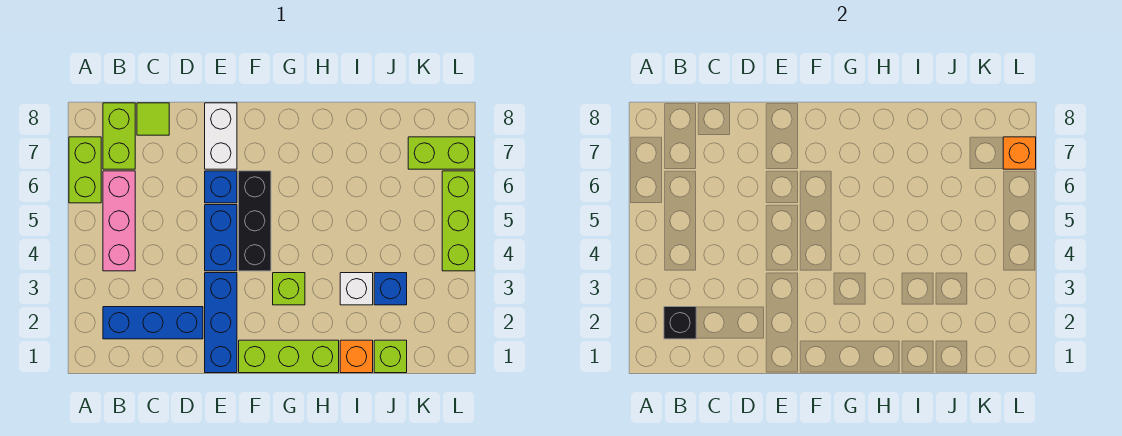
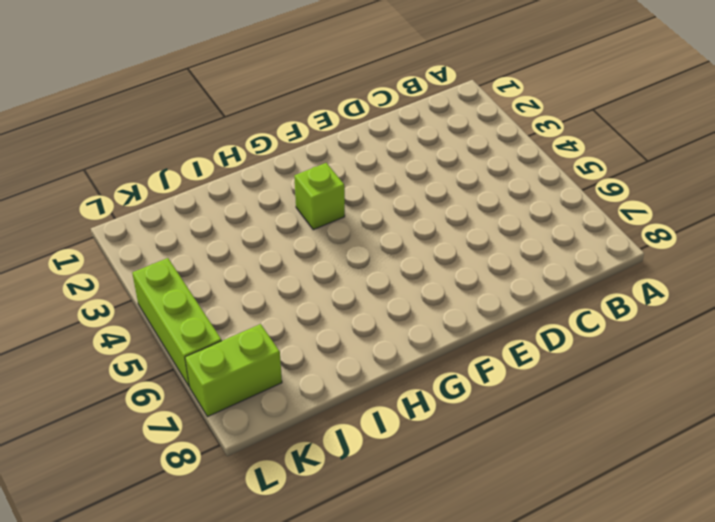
none -> lime 1x2 brick [69,137,101,203]
none -> blue 1x3 brick [103,307,203,339]
none -> pink 1x3 brick [103,171,135,271]

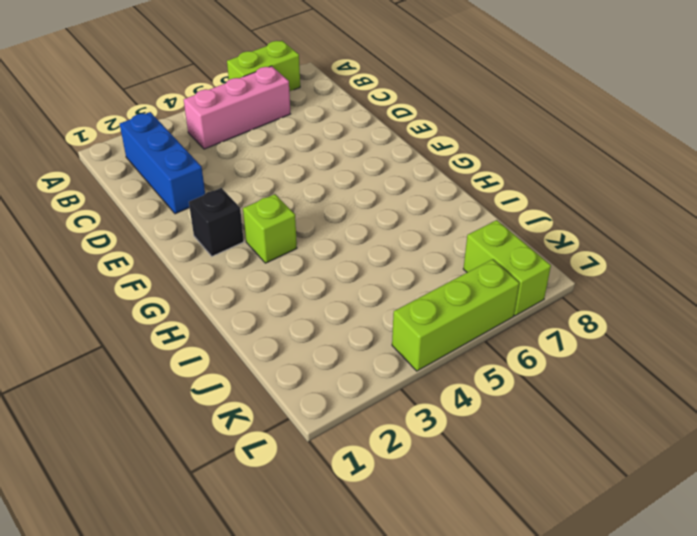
black 1x1 brick [189,188,244,256] -> black 1x1 brick moved to [664,307,696,339]
none -> lime 1x2 brick [103,103,135,169]
none -> lime 1x1 tile [137,103,169,135]
none -> blue 1x3 brick [205,273,237,373]

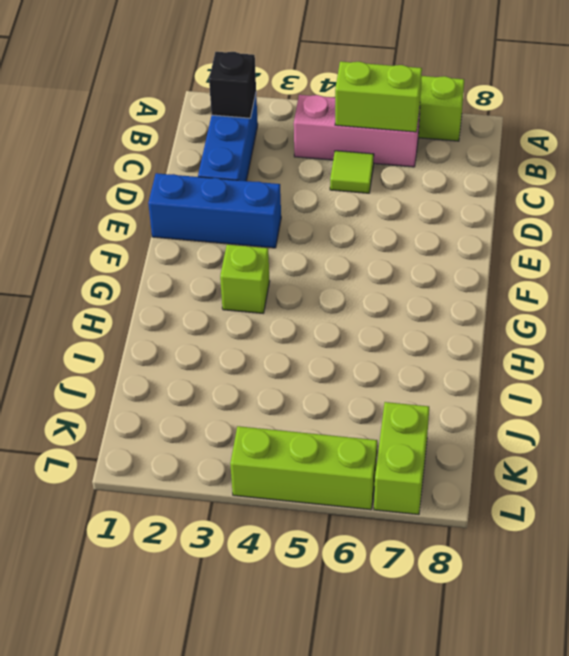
lime 1x2 brick [335,61,422,132] -> lime 1x2 brick moved to [103,103,135,169]
lime 1x1 tile [330,151,374,193] -> lime 1x1 tile moved to [137,103,169,135]
none -> blue 1x2 brick [205,205,237,271]
none -> blue 1x1 brick [205,171,237,203]
none -> white 1x2 brick [205,103,237,169]

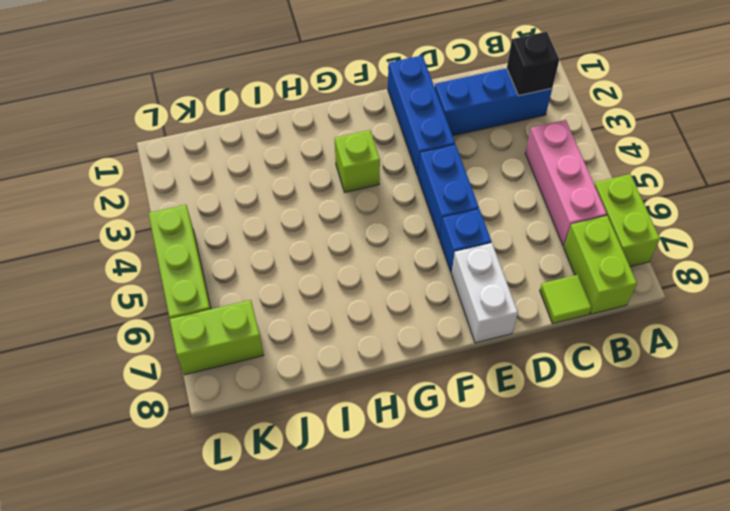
none -> lime 1x3 brick [239,340,339,373]
none -> black 1x3 brick [239,171,271,271]
none -> orange 1x1 brick [340,340,373,373]

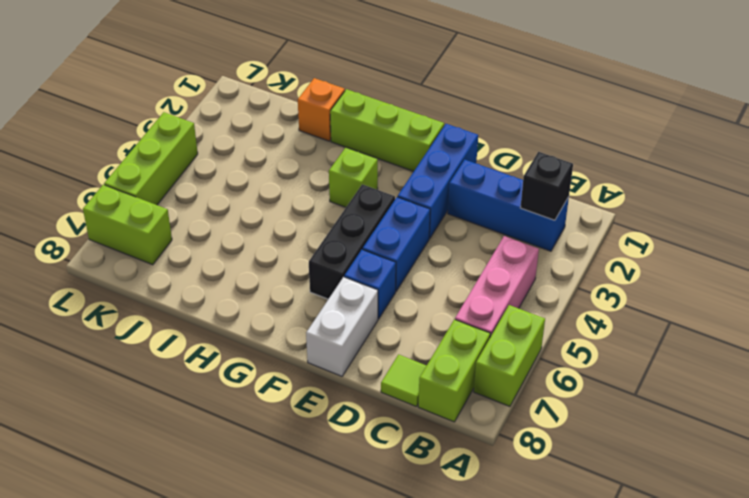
none -> white 1x1 brick [340,273,373,305]
none -> lime 1x1 brick [374,340,407,373]
none -> blue 1x1 brick [374,273,407,305]

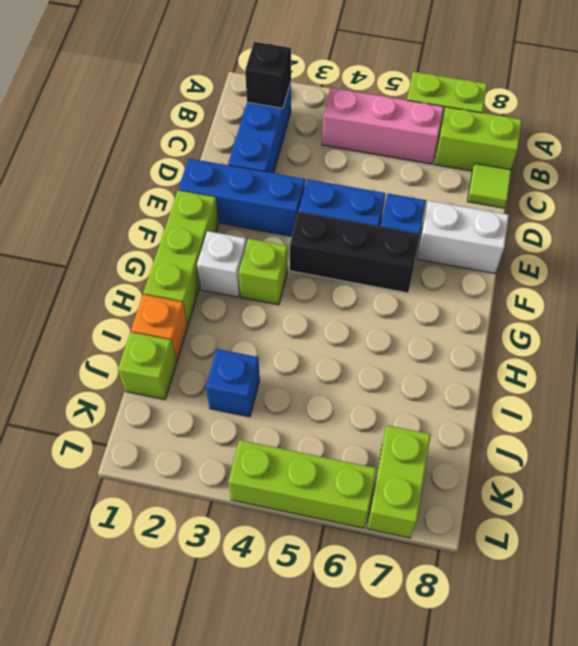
white 1x1 brick [197,231,247,297] -> white 1x1 brick moved to [340,273,373,305]
none -> orange 1x1 brick [1003,137,1036,169]

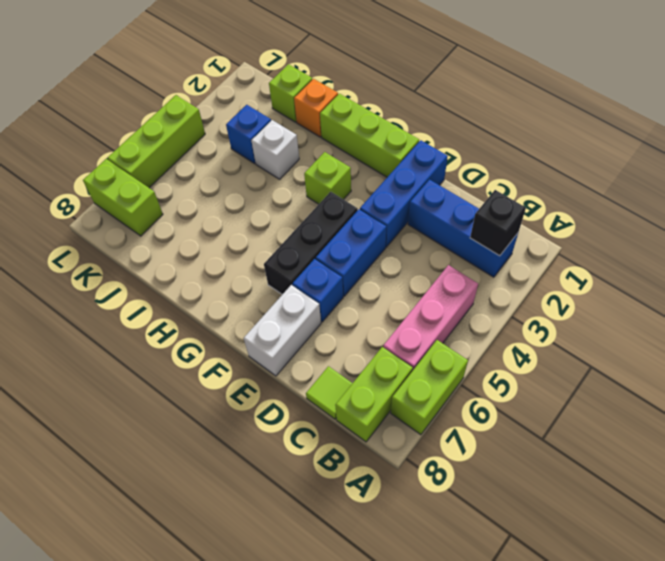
none -> orange 1x1 brick [1003,137,1036,169]

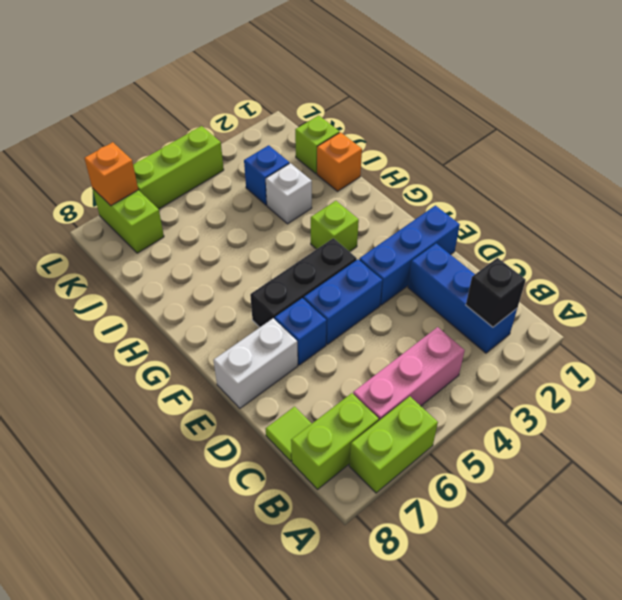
none -> lime 1x3 brick [239,340,339,373]

